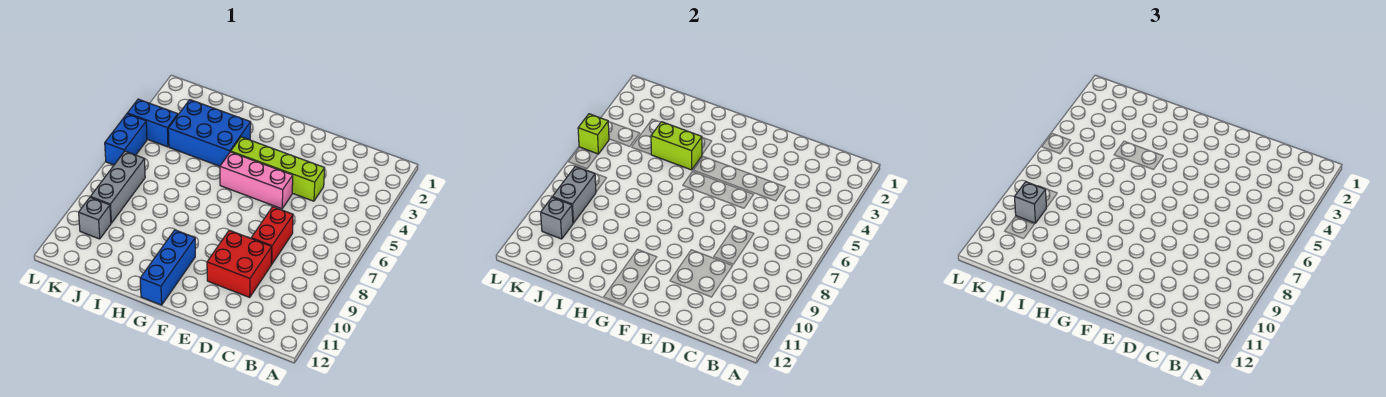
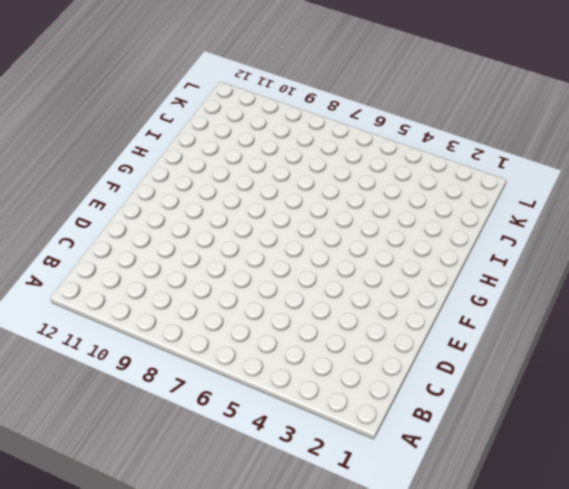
none -> lime 1x4 brick [231,137,325,201]
none -> red 1x2 brick [251,207,293,264]
none -> red 2x2 brick [207,230,272,297]

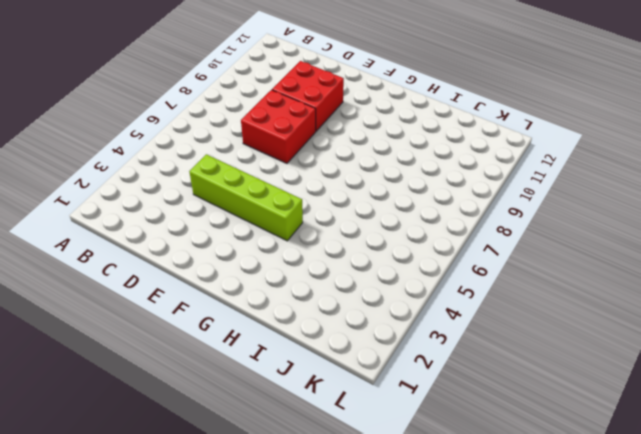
red 2x2 brick [241,90,316,163] -> red 1x2 brick [251,207,293,264]
none -> pink 1x3 brick [220,152,293,209]
none -> blue 1x3 brick [140,230,195,305]
none -> blue 2x3 brick [168,100,251,166]

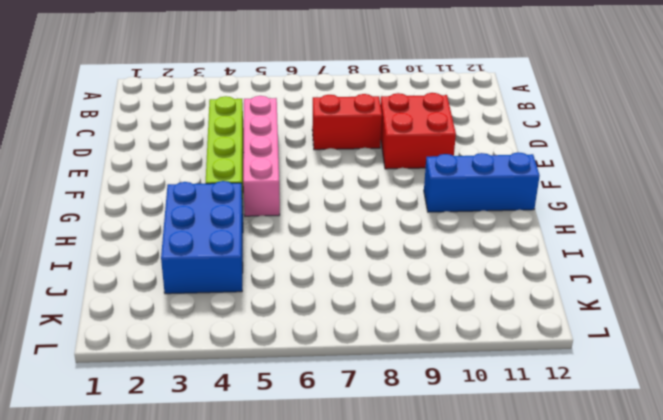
pink 1x4 brick [243,96,280,216] -> pink 1x3 brick [220,152,293,209]
none -> blue 1x2 brick [127,99,178,147]
none -> grey 1x3 brick [90,151,145,223]
none -> grey 1x1 brick [79,197,111,239]

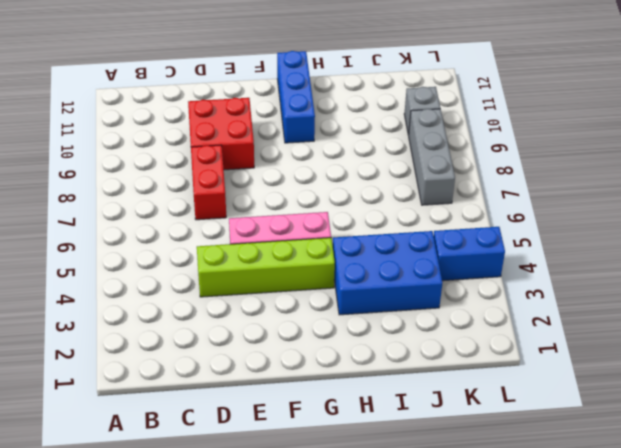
none -> blue 1x2 brick [105,114,147,165]
none -> lime 1x2 brick [651,122,702,170]
none -> grey 1x2 brick [552,166,596,223]

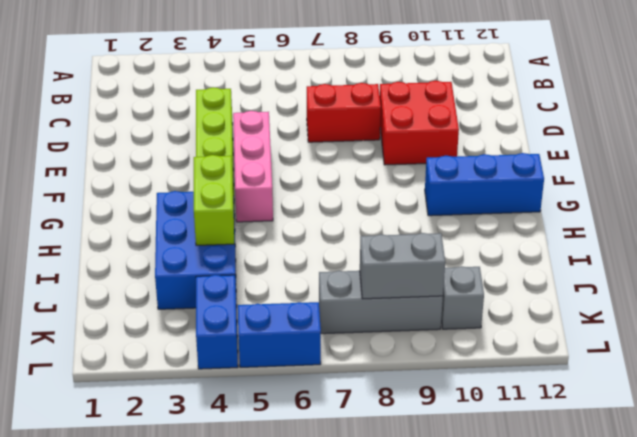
none -> grey 1x1 brick [541,197,573,239]
none -> lime 1x1 brick [578,114,609,154]
none -> grey 1x1 brick [1014,182,1046,223]

